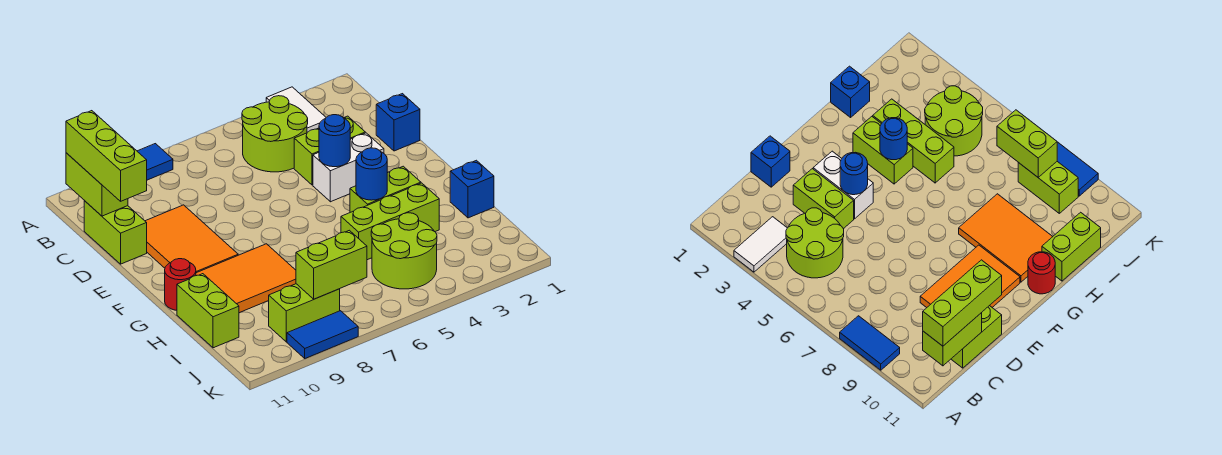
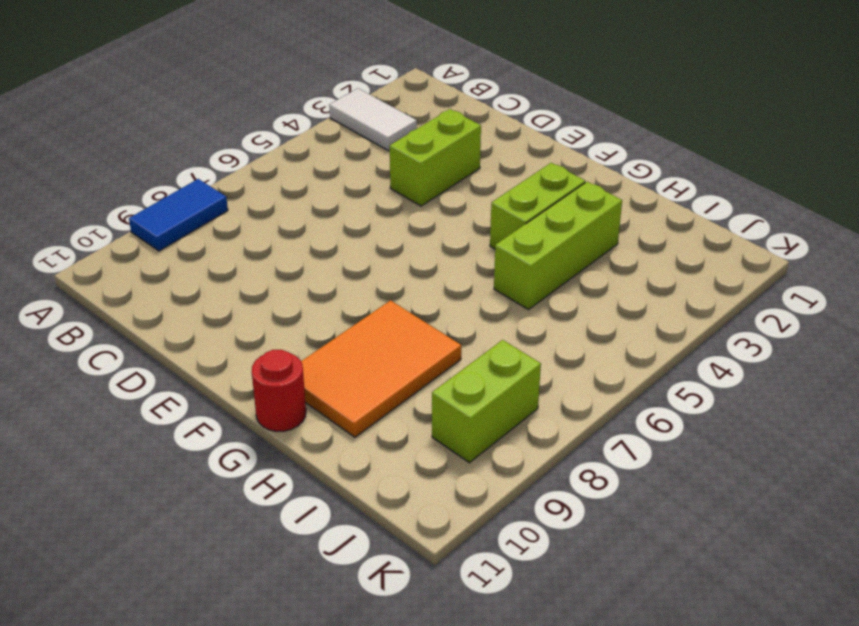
none -> lime 2x2 round brick [242,96,308,172]
none -> lime 1x2 brick [84,201,147,264]
none -> blue 1x1 brick [376,94,420,151]

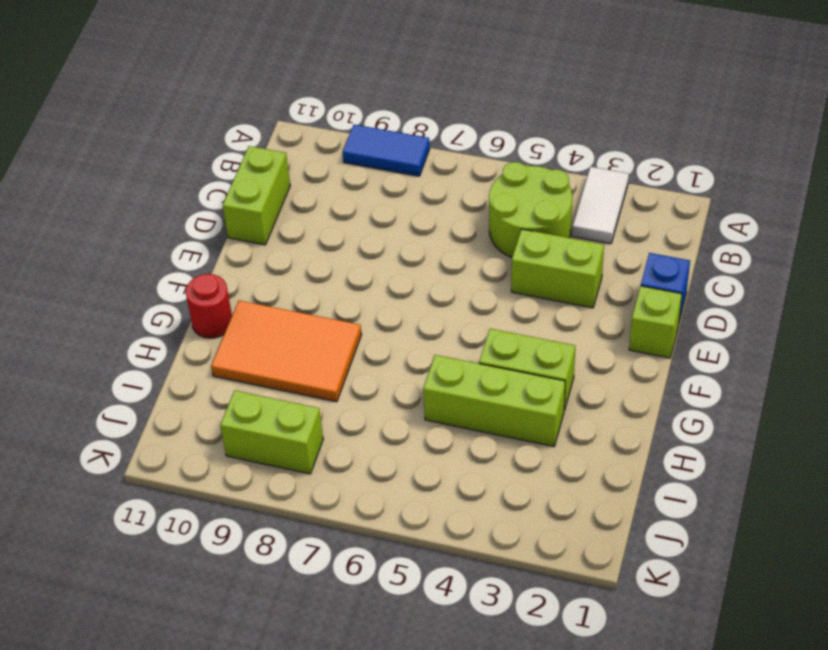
lime 1x1 brick [629,286,682,358] -> none
none -> orange 2x3 tile [145,205,238,273]
none -> white 1x2 brick [313,133,384,202]
none -> blue 1x1 brick [450,160,494,218]

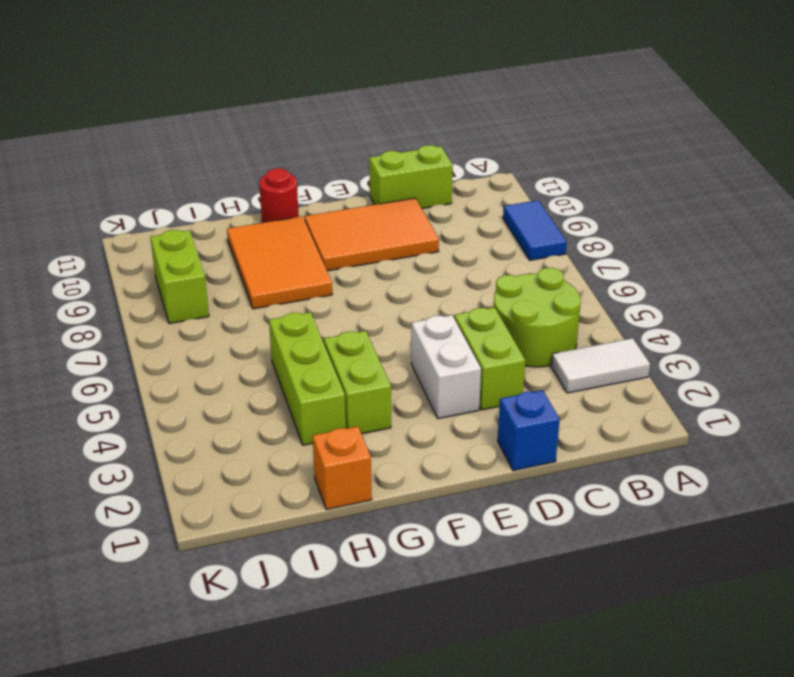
orange 1x1 brick [313,427,372,510] -> blue 1x1 brick [450,160,494,218]
none -> lime 1x2 brick [177,274,239,348]
none -> lime 2x2 round brick [371,213,437,289]
none -> blue 1x2 tile [287,311,358,358]

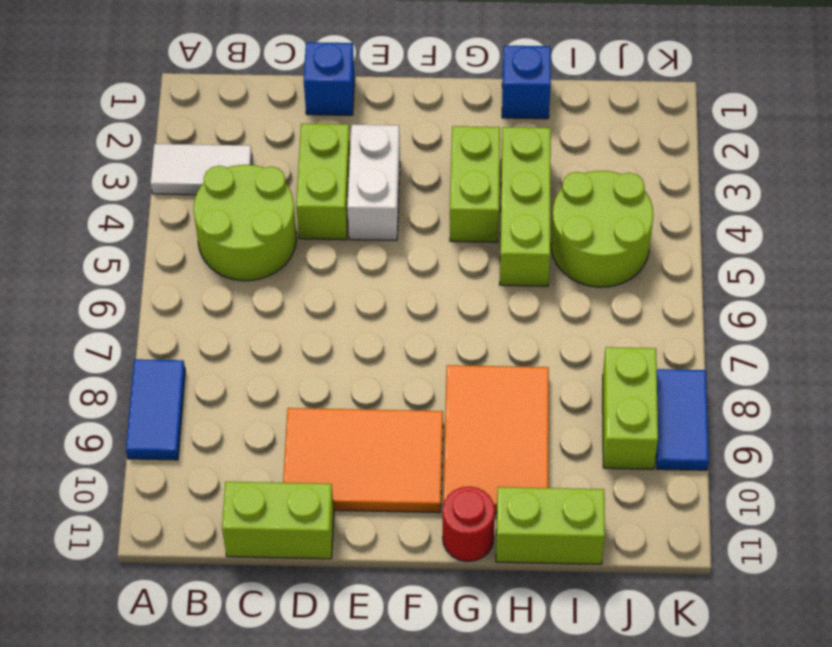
none -> lime 1x2 brick [66,153,128,216]
none -> blue 1x1 round brick [319,115,350,167]
none -> blue 1x1 round brick [356,148,387,200]

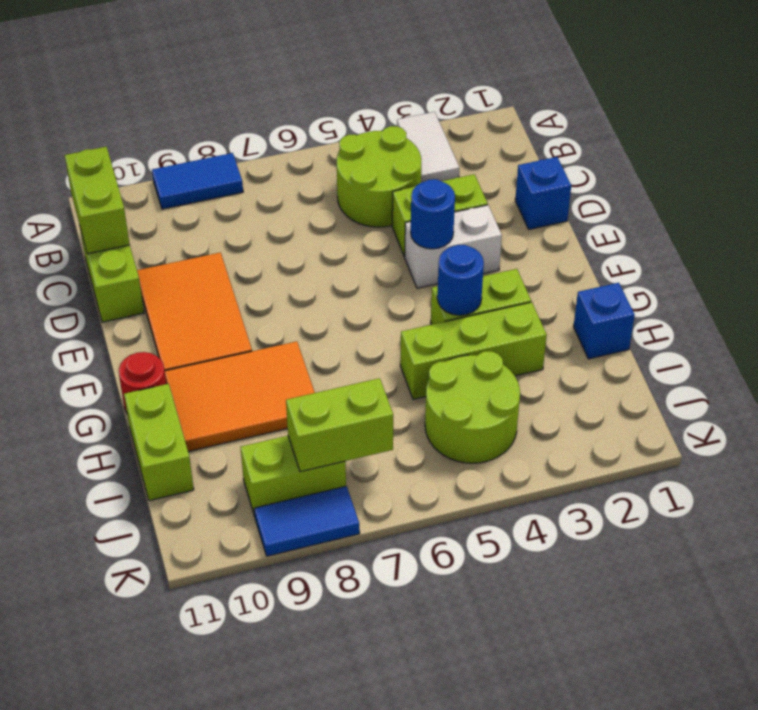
none -> lime 1x3 brick [66,111,147,201]

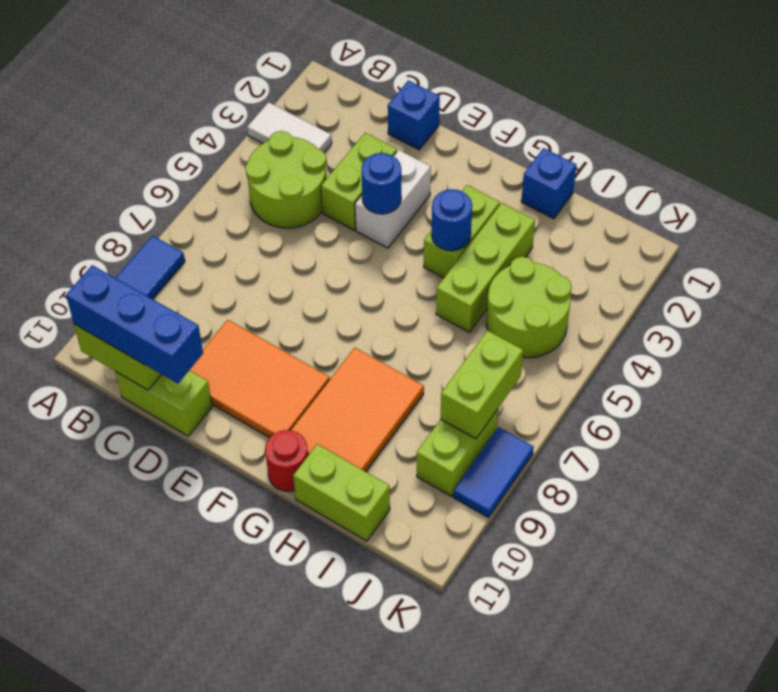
blue 1x3 brick [66,265,203,384] -> lime 1x3 brick [66,111,147,201]

